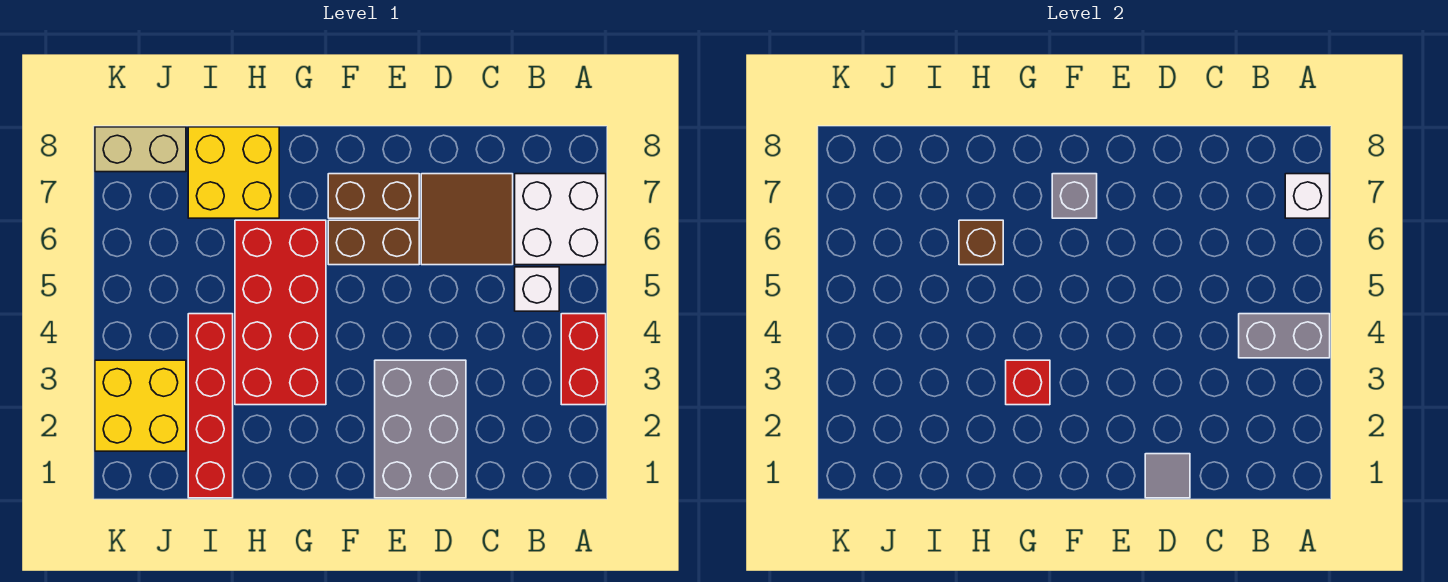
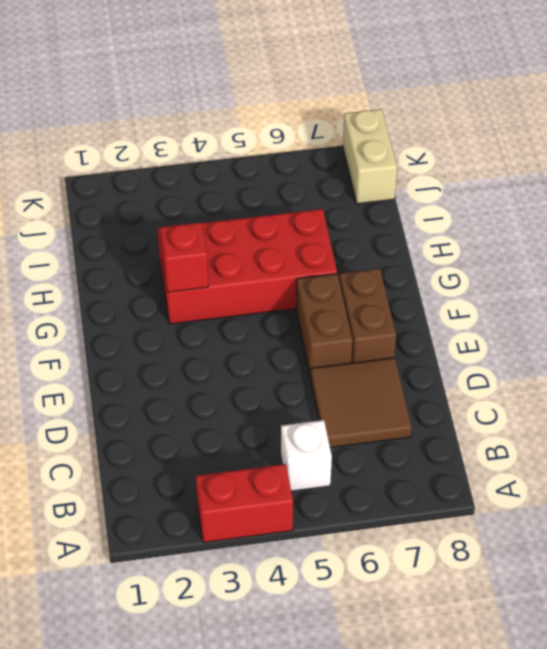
none -> white 2x2 brick [515,174,606,265]
none -> grey 2x3 brick [375,360,466,498]
none -> yellow 2x2 brick [188,127,279,218]

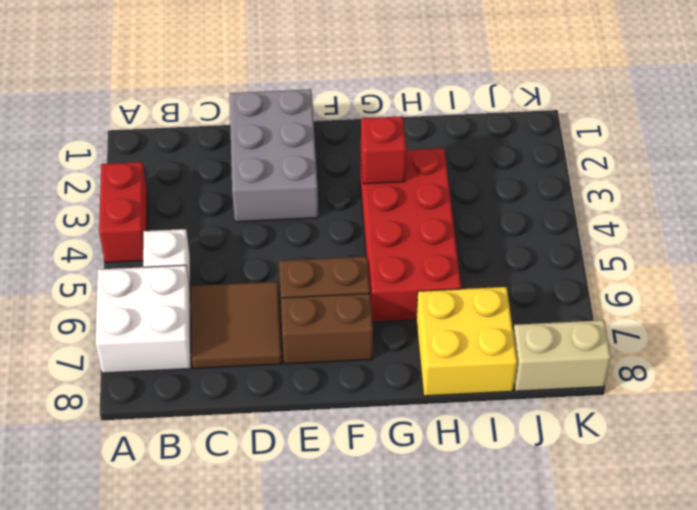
none -> red 1x4 brick [188,314,233,498]
none -> yellow 2x2 brick [95,360,186,451]
none -> grey 1x2 brick [1239,314,1330,358]

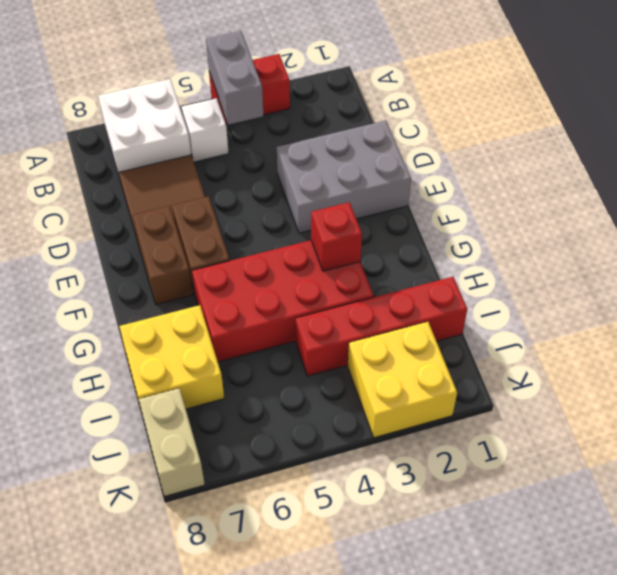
none -> white 1x1 brick [1285,174,1330,218]
none -> grey 1x1 tile [1145,454,1190,498]
none -> grey 1x1 brick [1052,174,1097,218]

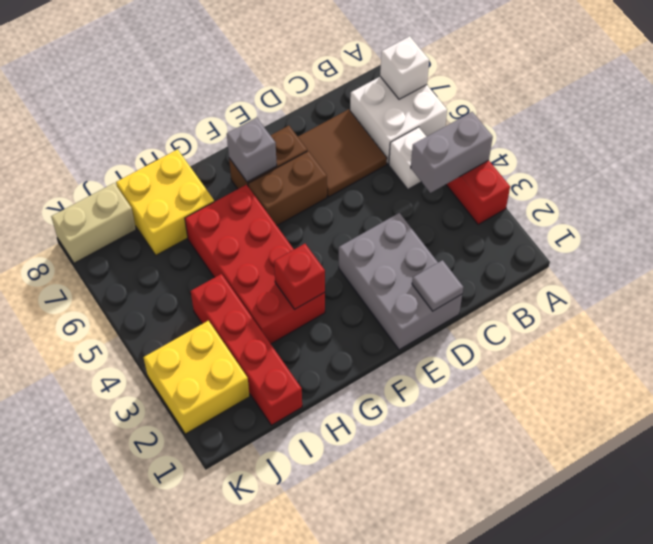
none -> brown 1x1 brick [959,220,1003,265]

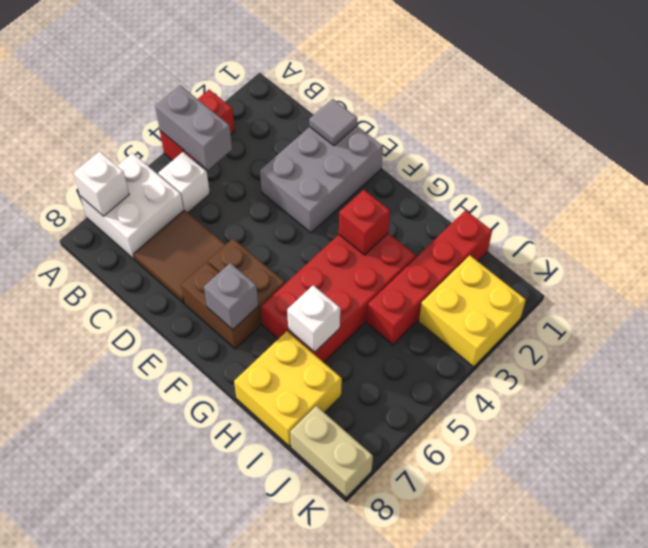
white 1x1 brick [287,285,340,352] -> brown 1x1 brick [959,220,1003,265]

